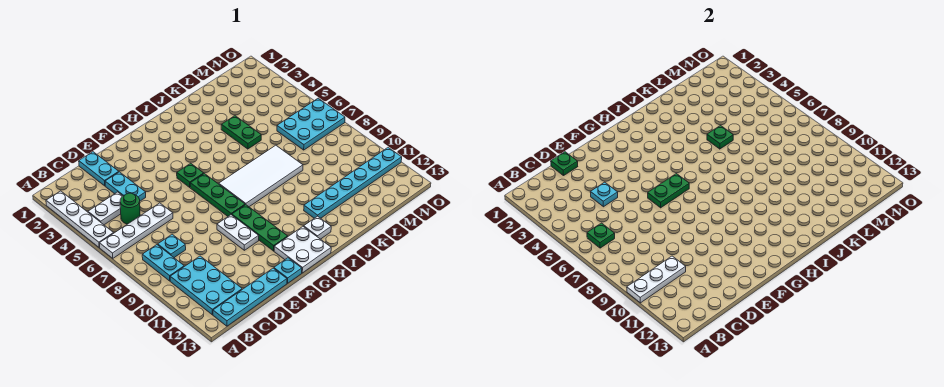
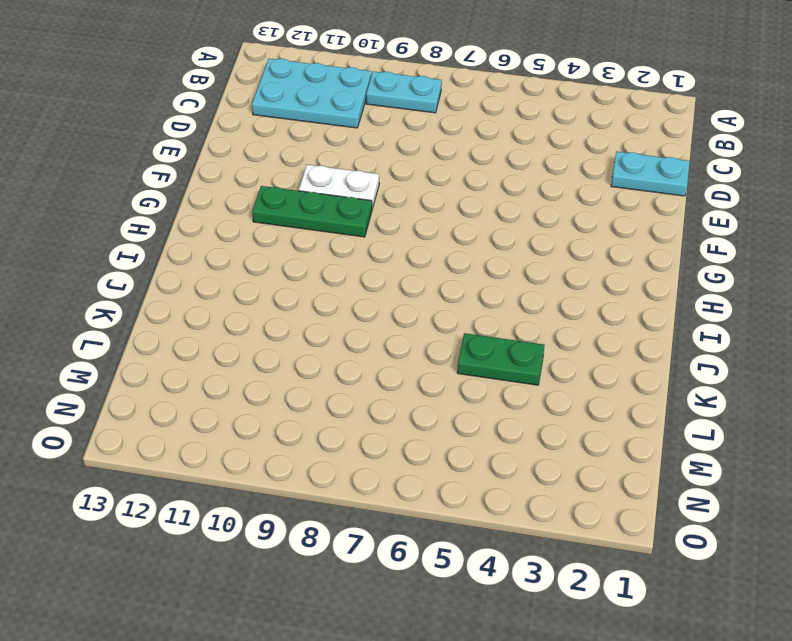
none -> white 1x4 plate [46,191,114,248]
none -> white 1x4 plate [100,203,173,258]
none -> white 1x2 plate [88,192,122,225]

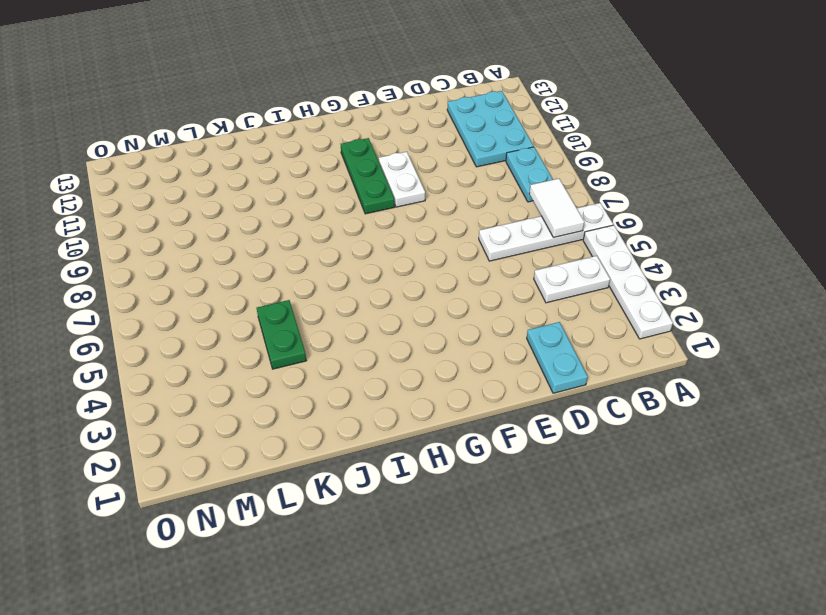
white 1x2 tile [529,179,584,238] -> green 1x1 plate [587,223,615,248]
none -> cyan 1x4 plate [213,268,287,326]
none -> green 1x1 round brick [120,193,140,224]
none -> cyan 1x1 plate [158,234,186,258]

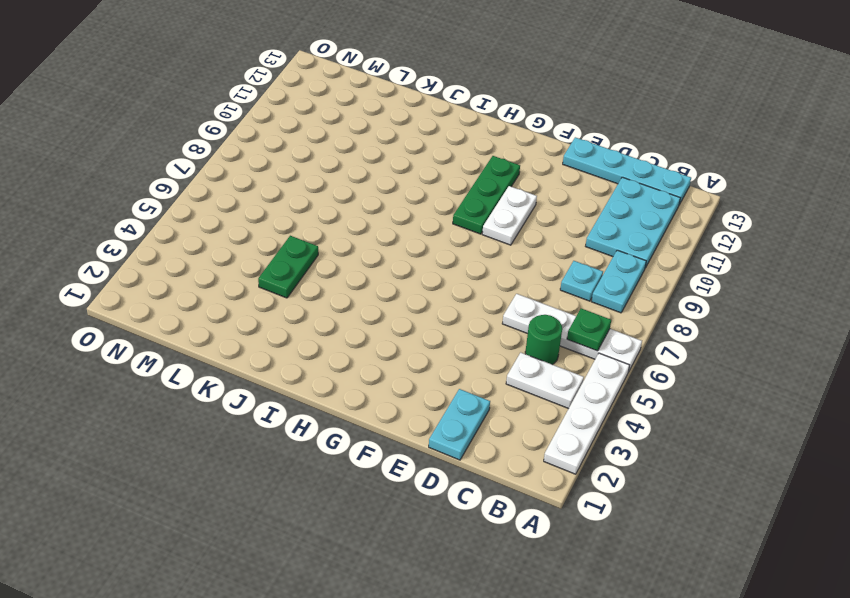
none -> cyan 1x2 plate [105,172,146,201]
none -> cyan 1x1 plate [274,258,302,283]
none -> green 1x1 plate [177,163,204,187]

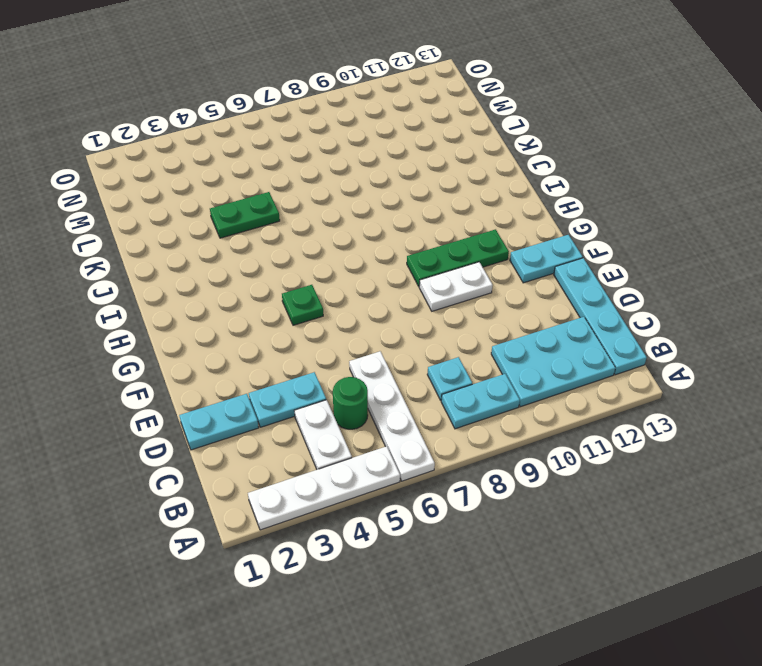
cyan 1x2 plate [510,235,583,283] -> cyan 1x1 plate [274,258,302,283]
none -> green 1x3 plate [190,174,245,216]
none -> white 2x2 plate [274,227,331,273]
none -> white 2x4 tile [219,145,303,207]

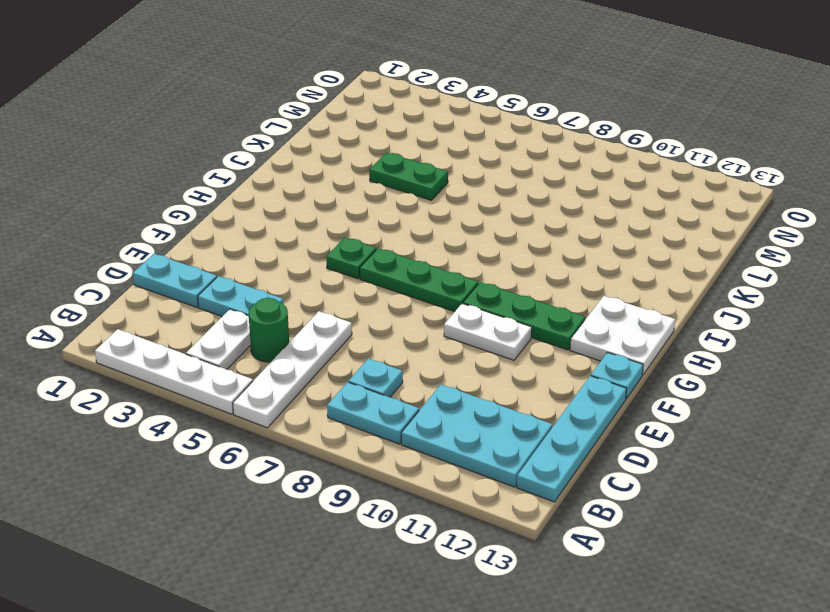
none -> white 2x4 tile [219,145,303,207]
none -> white 1x1 plate [304,216,331,239]
none -> cyan 1x6 plate [304,148,402,218]

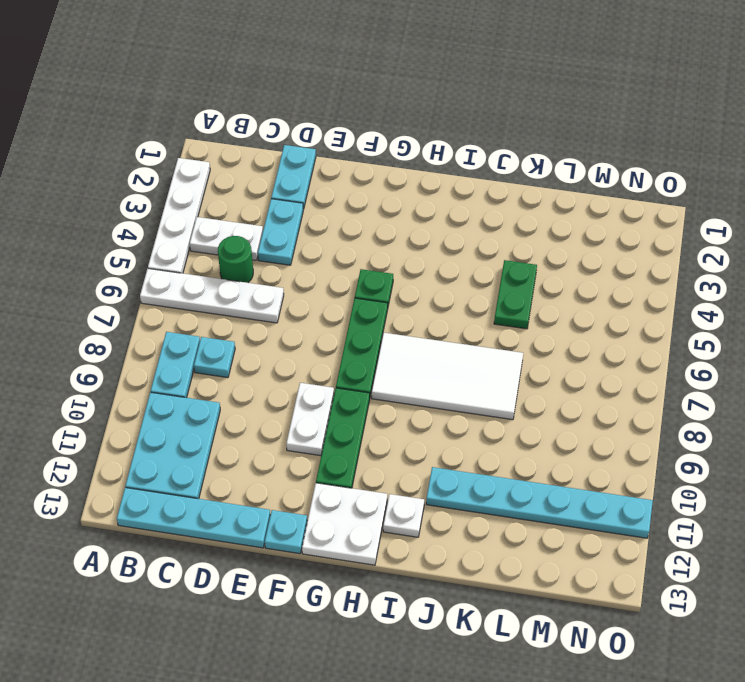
none -> cyan 2x3 plate [277,98,345,150]
none -> white 1x3 plate [627,256,686,303]
none -> green 1x1 plate [587,223,615,248]

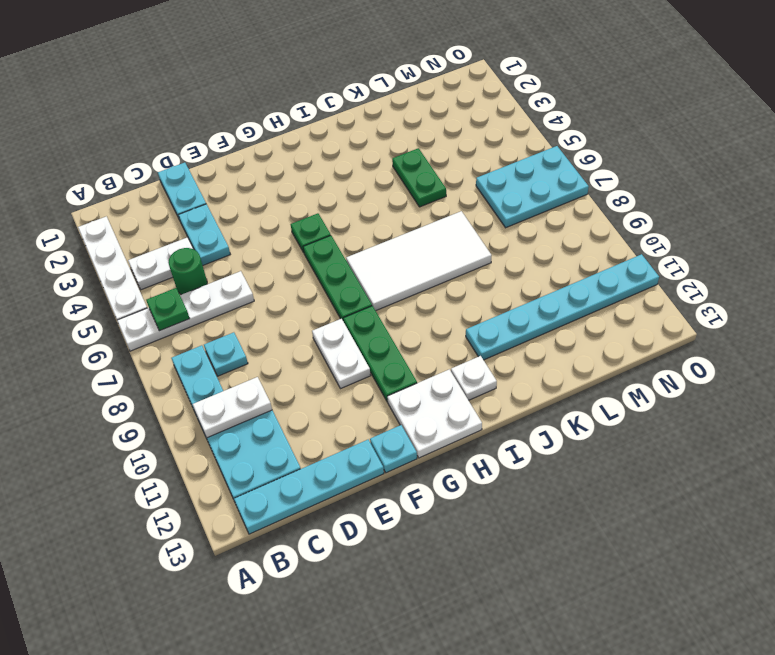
white 1x2 plate [193,377,272,438] -> white 1x3 plate [627,256,686,303]
none -> green 1x1 plate [551,152,578,176]
none -> cyan 1x1 plate [590,182,618,207]
none -> green 1x2 plate [648,174,689,208]

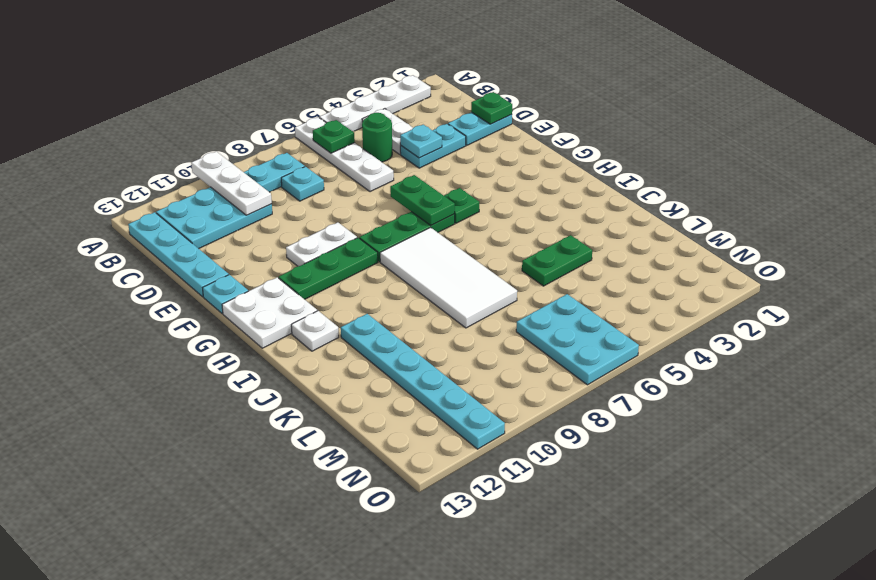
none -> green 1x1 plate [707,126,733,149]

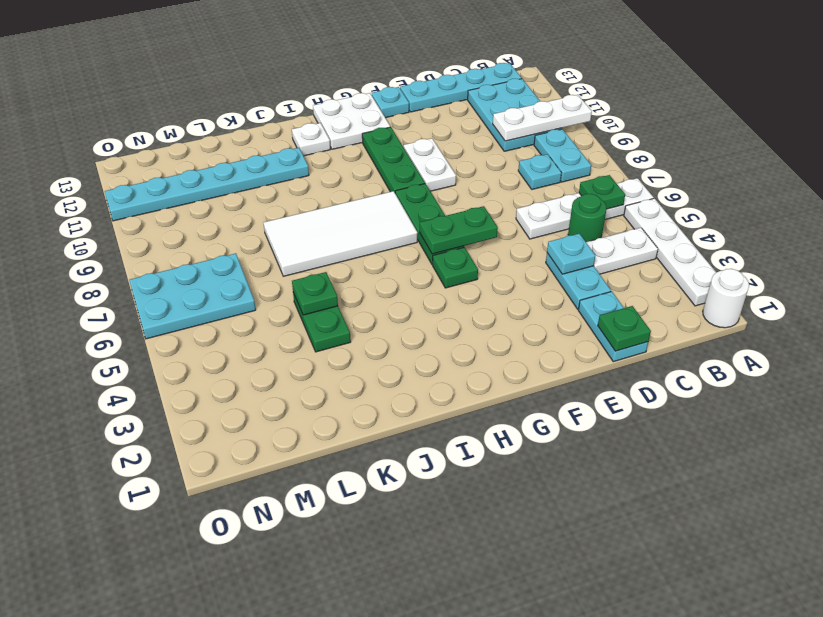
white 1x1 round brick [703,269,749,328] -> none

